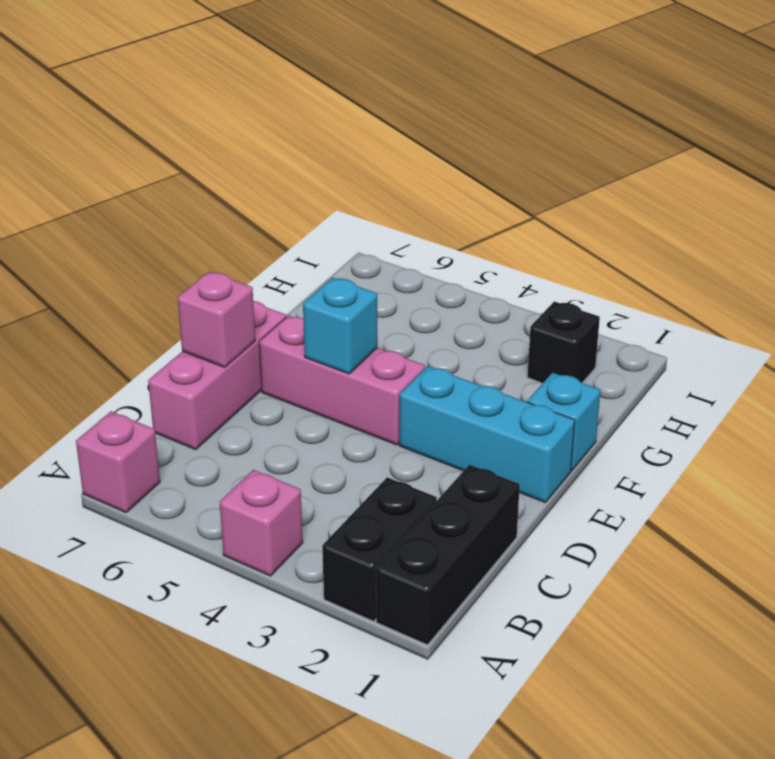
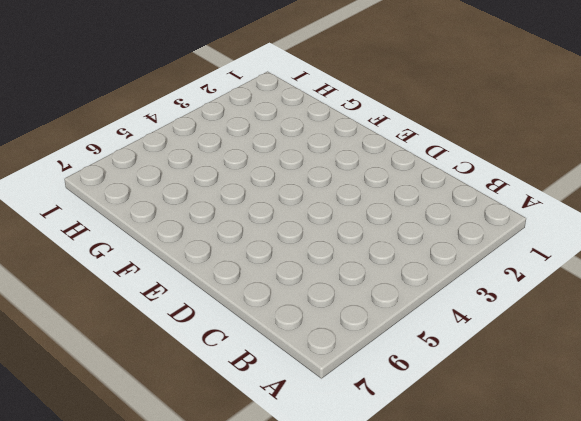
none -> black 1x3 brick [376,465,520,645]
none -> black 1x2 brick [322,477,437,621]

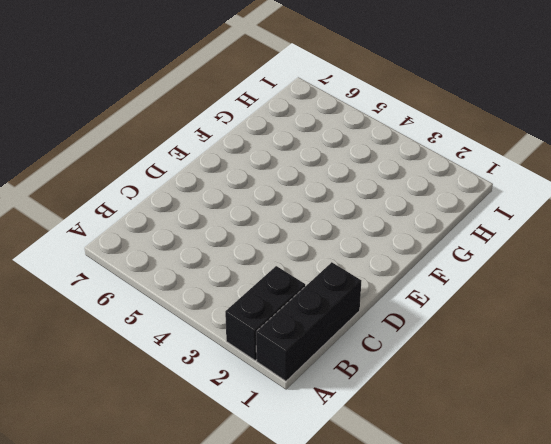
none -> pink 1x1 brick [220,470,303,576]
none -> pink 1x1 brick [76,411,160,513]

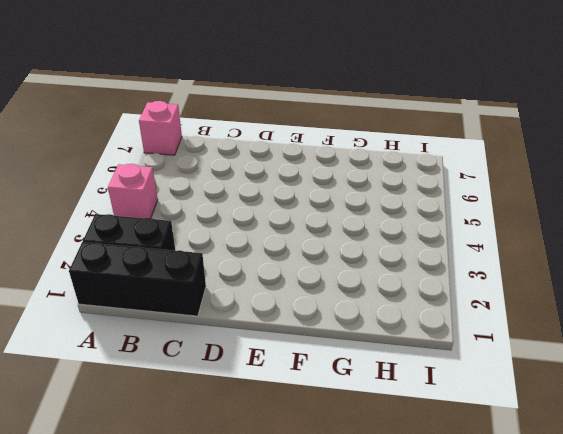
none -> pink 1x3 brick [148,301,286,450]
none -> cyan 1x3 brick [399,366,575,503]

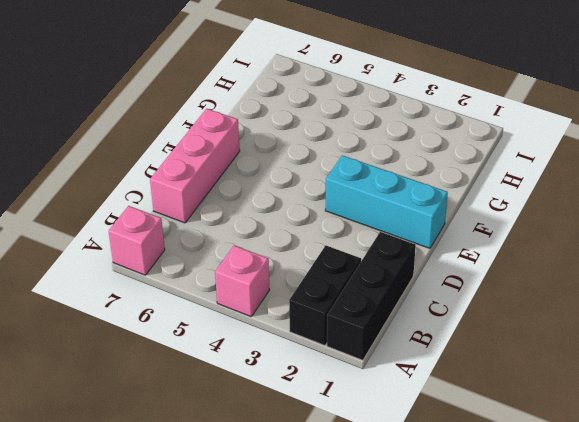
none -> pink 1x3 brick [259,316,425,445]
none -> cyan 1x1 brick [527,373,600,471]

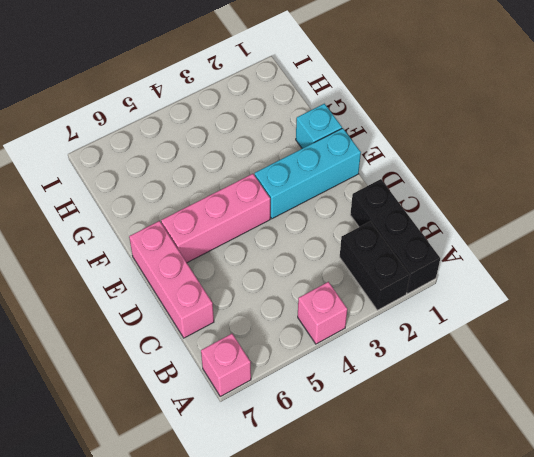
none -> black 1x1 brick [527,301,600,383]
none -> pink 1x1 brick [177,272,255,367]

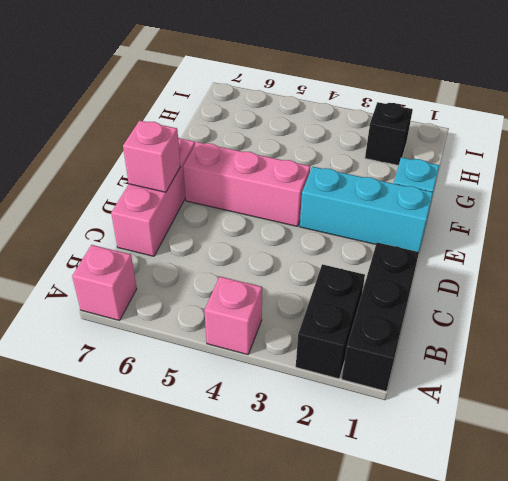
none -> cyan 1x1 brick [303,278,378,374]

